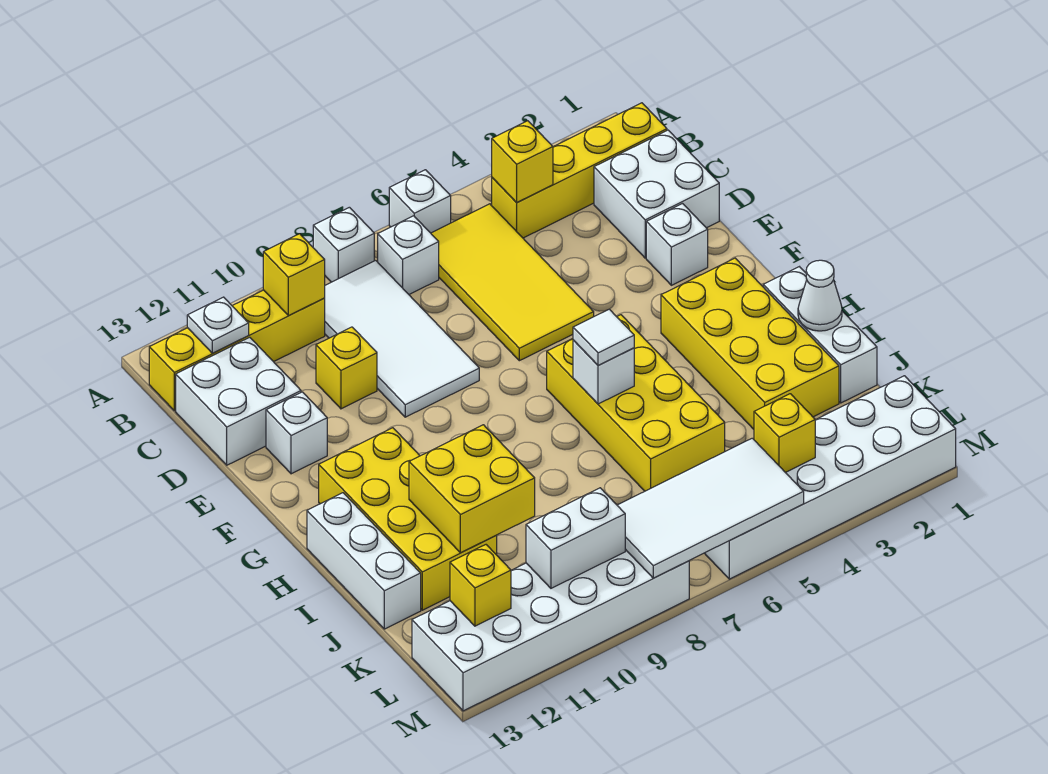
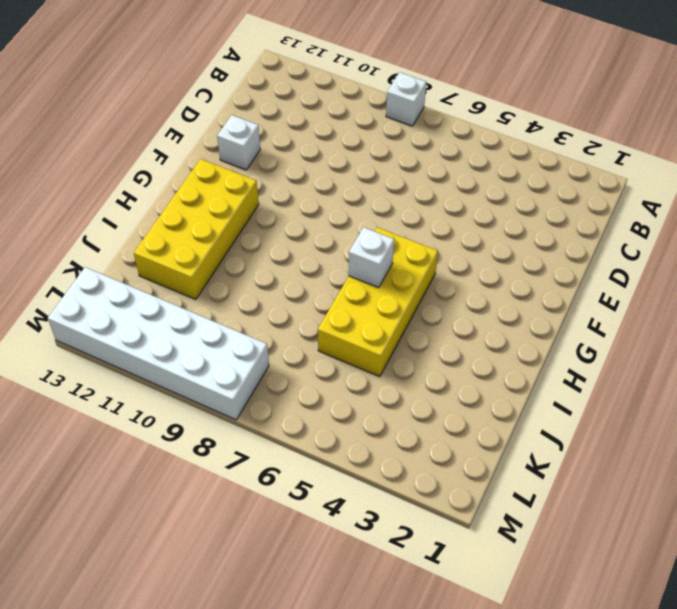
none -> white 1x1 brick [389,170,451,233]
none -> yellow 1x4 brick [492,103,667,238]
none -> yellow 2x4 tile [431,204,594,361]
none -> white 1x1 brick [378,216,439,294]

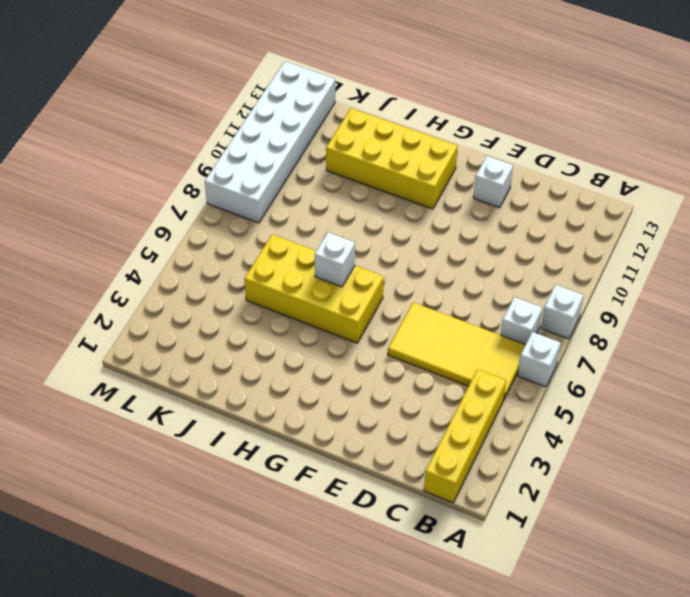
none -> white 2x4 tile [325,260,479,417]
none -> yellow 1x4 brick [149,290,325,411]
none -> white 2x2 brick [594,130,719,258]
none -> white 2x2 brick [176,337,301,465]

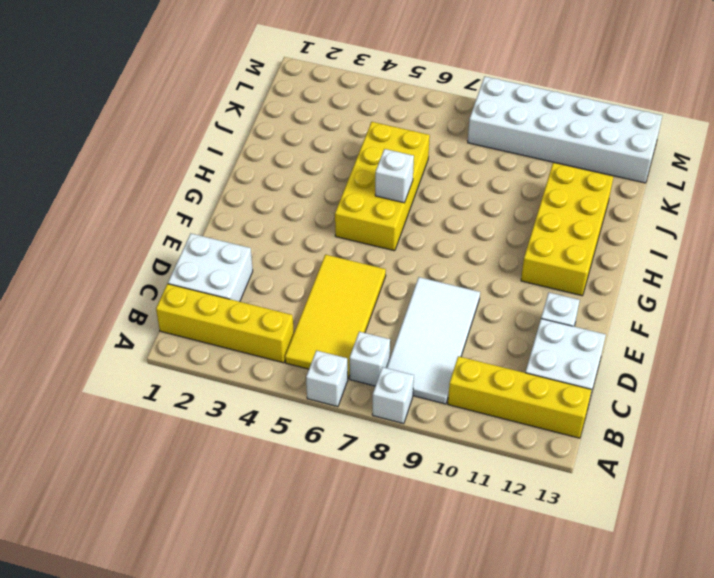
none -> yellow 1x1 brick [316,327,377,409]
none -> white 1x1 brick [646,204,708,285]
none -> yellow 2x4 brick [661,258,839,429]
none -> white 1x3 brick [763,267,877,403]

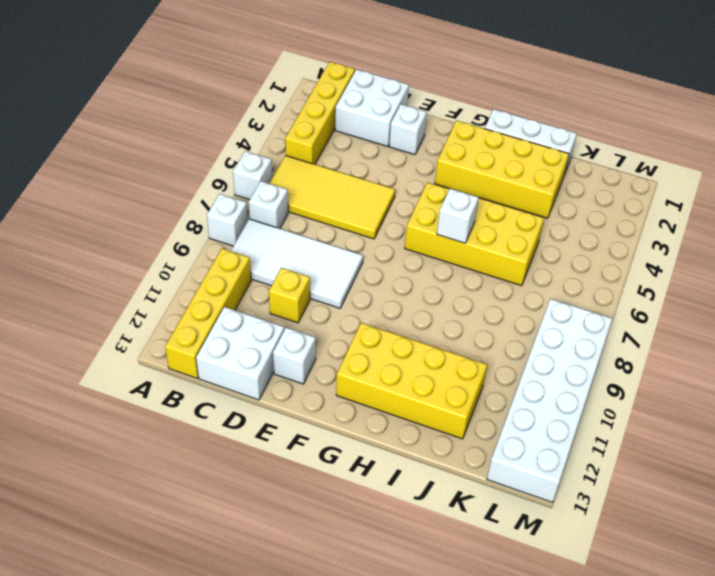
none -> white 1x3 brick [307,493,421,629]
none -> white 2x6 brick [705,376,956,579]
none -> yellow 1x1 brick [492,121,553,203]
none -> yellow 1x1 brick [263,234,325,316]

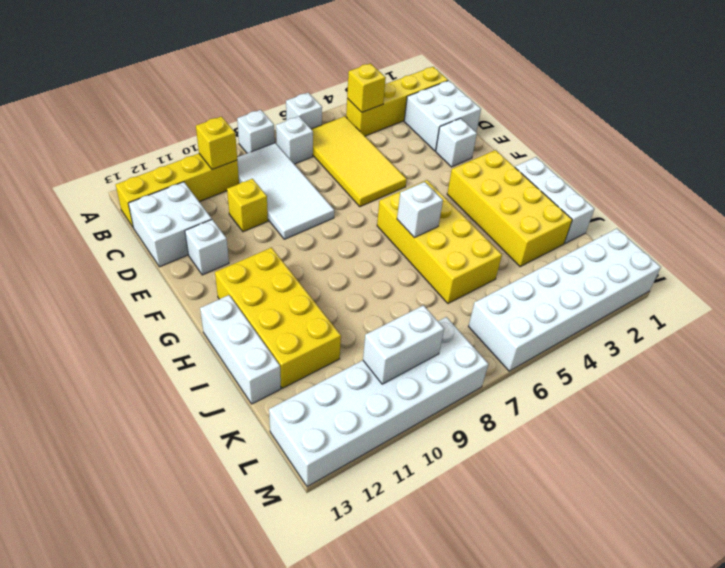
none -> white 1x1 plate [187,297,249,353]
none -> white 1x1 cone [798,260,842,331]
none -> yellow 2x2 brick [409,425,535,553]
none -> yellow 1x1 brick [754,394,815,473]

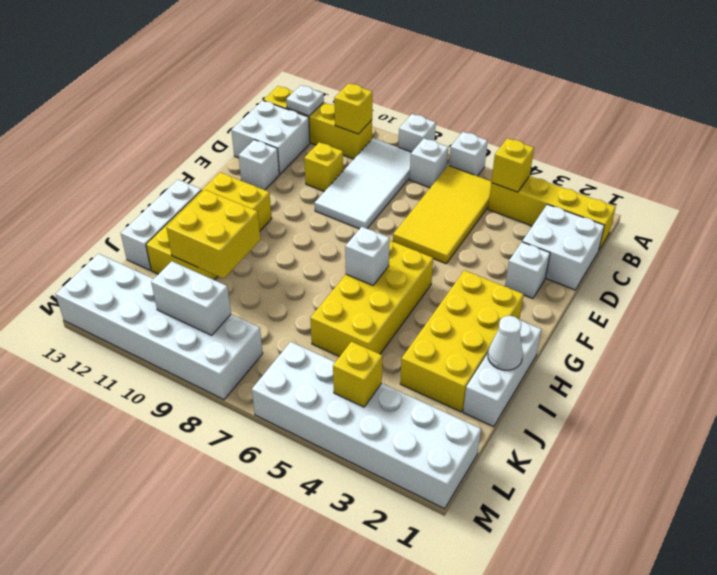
none -> white 2x4 tile [617,438,804,578]
none -> yellow 1x1 brick [450,545,511,626]
none -> white 1x1 tile [573,309,634,366]

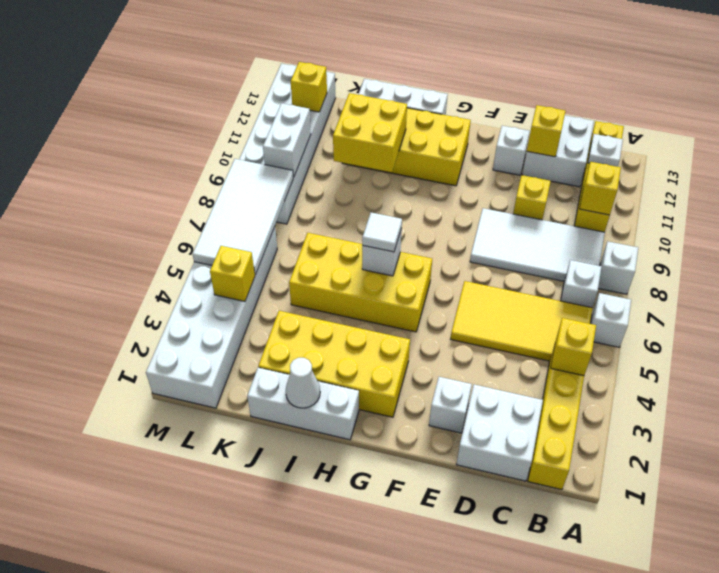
yellow 1x1 brick [527,105,565,157] -> none

